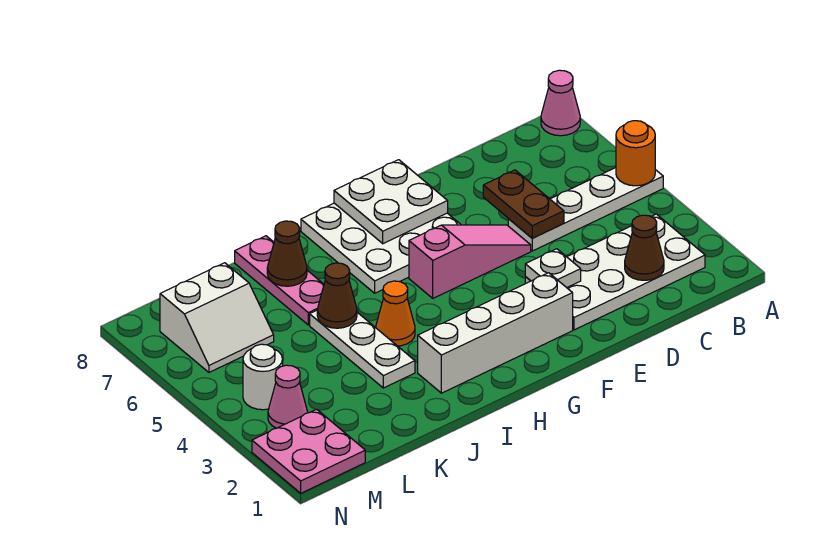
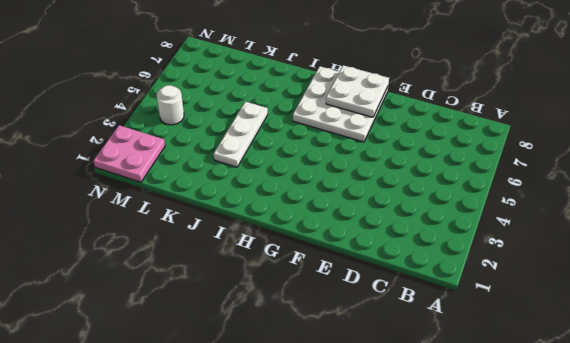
none -> white 1x4 plate [508,168,663,251]
none -> pink 1x1 cone [541,70,580,136]
none -> white 2x4 plate [525,214,705,330]

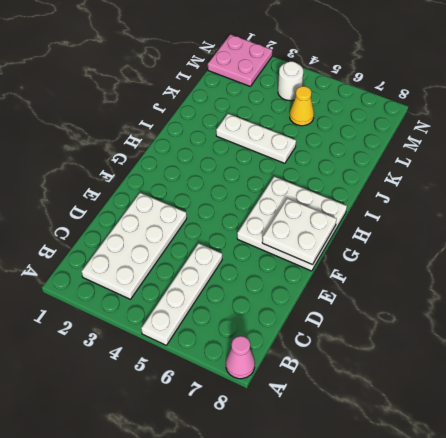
yellow 1x1 cone [290,86,314,126] -> none
none -> pink 1x3 slope [409,225,531,298]
none -> white 1x4 brick [418,273,573,393]
none -> orange 1x1 cone [376,281,415,346]

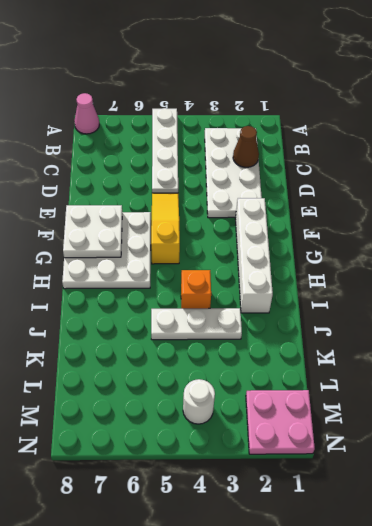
yellow 1x3 slope [151,193,180,264] -> pink 1x3 slope [409,225,531,298]
orange 1x1 brick [181,270,211,309] -> orange 1x1 cone [376,281,415,346]
none -> pink 1x3 plate [235,236,324,325]
none -> white 2x2 slope [160,263,274,372]
none -> pink 1x1 cone [268,365,308,428]

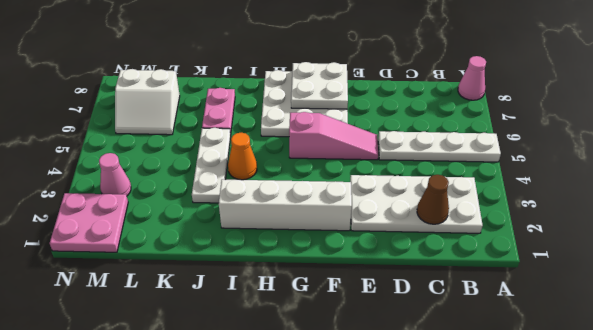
pink 1x2 plate [202,88,235,135] -> pink 1x3 plate [235,236,324,325]
none -> white 1x1 round brick [243,344,283,410]
none -> orange 1x1 round brick [616,121,655,186]
none -> brown 1x2 plate [483,170,564,238]

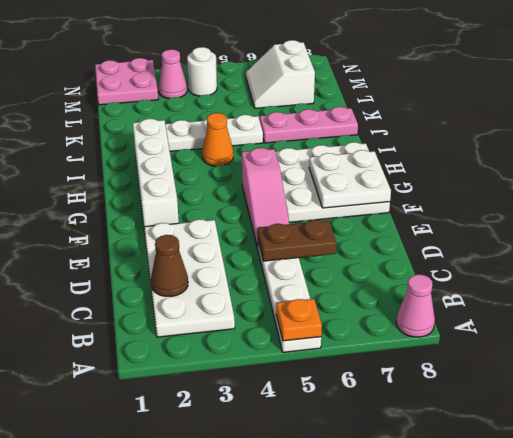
orange 1x1 plate [276,299,322,341] -> orange 1x1 round brick [616,121,655,186]
none -> white 1x1 plate [525,249,581,288]
none -> brown 1x1 cone [317,263,357,328]
none -> brown 1x1 cone [267,221,307,286]

